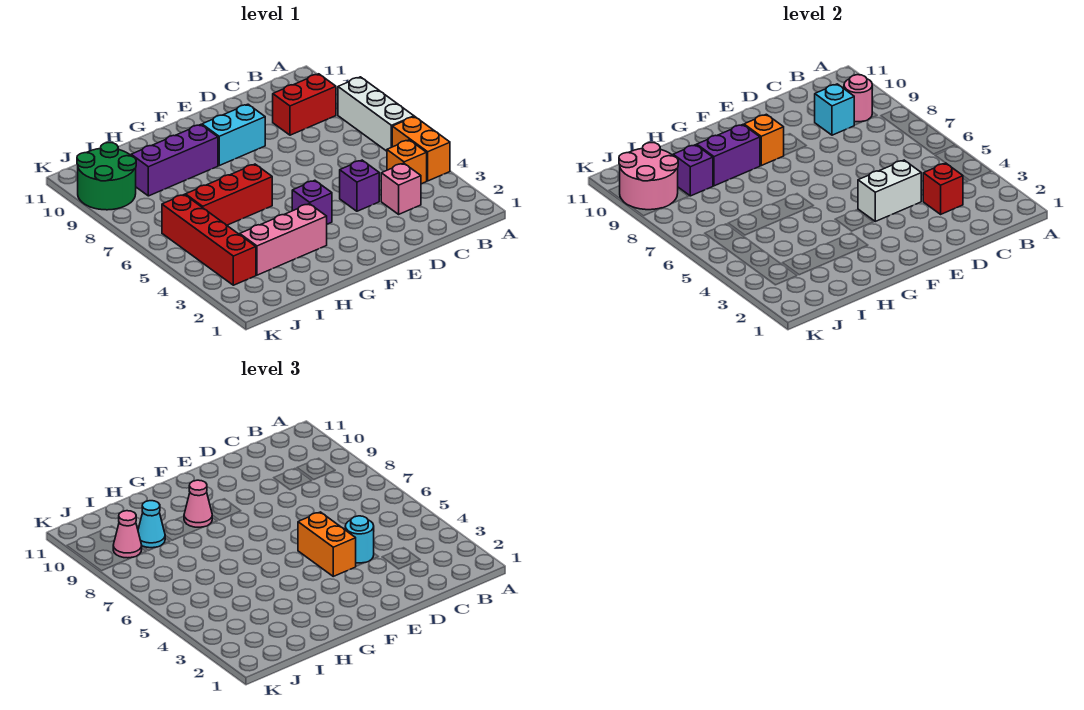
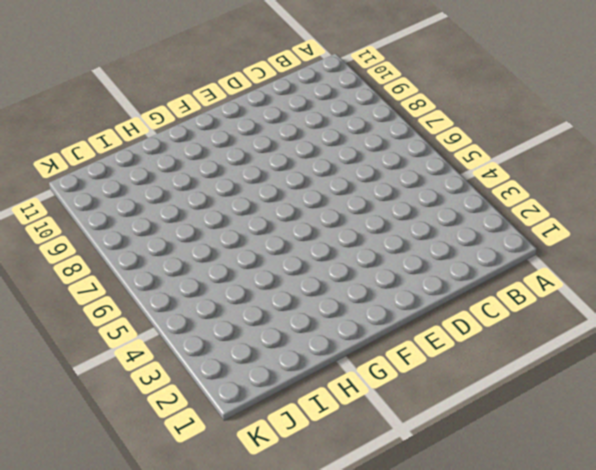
none -> orange 1x2 brick [392,117,450,181]
none -> white 1x3 brick [338,77,414,151]
none -> orange 1x1 brick [387,140,427,184]

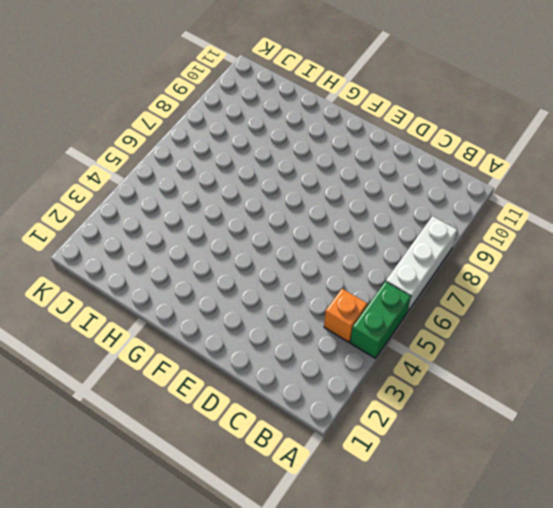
green 1x2 brick [350,281,411,358] -> orange 1x2 brick [392,117,450,181]
none -> red 1x2 brick [273,74,336,135]
none -> pink 1x1 brick [381,163,421,214]
none -> purple 1x1 brick [340,160,379,211]

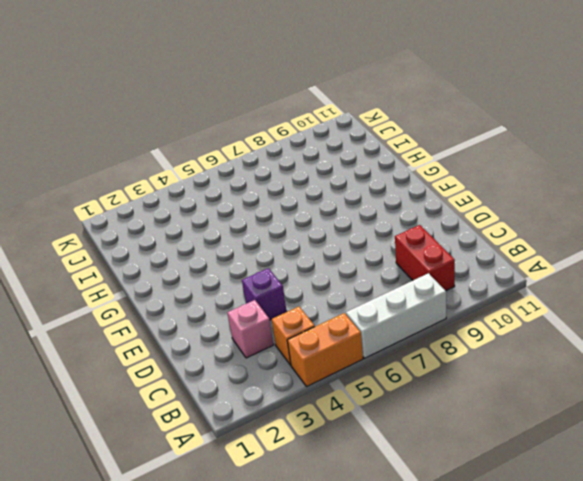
none -> cyan 1x2 brick [202,104,265,166]
none -> purple 1x1 brick [292,180,332,224]
none -> pink 1x3 brick [240,204,327,275]

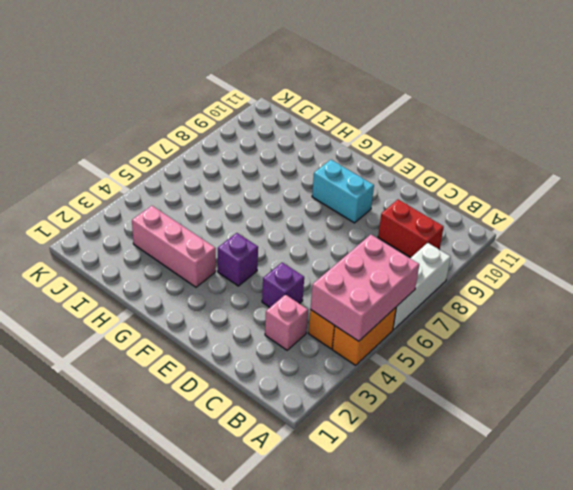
pink 2x3 brick [310,235,419,341] -> none
none -> red 1x3 brick [185,164,272,225]
none -> purple 1x3 brick [131,125,218,196]
none -> red 1x4 brick [162,194,256,285]

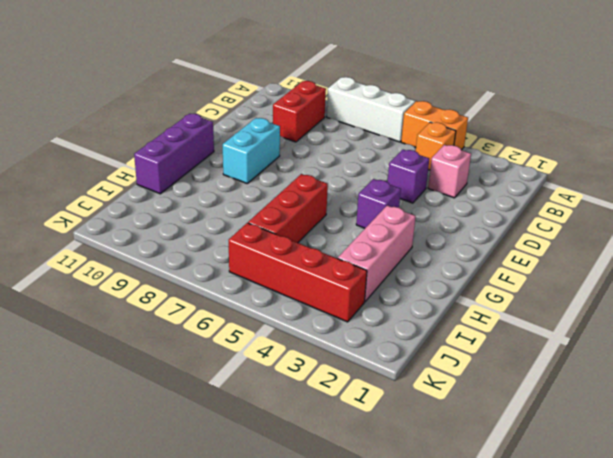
purple 1x3 brick [134,114,214,194] -> purple 1x3 brick moved to [131,125,218,196]
none -> green 2x2 round brick [77,143,136,210]
none -> pink 1x1 round brick [844,75,872,122]
none -> red 1x1 brick [923,163,963,214]

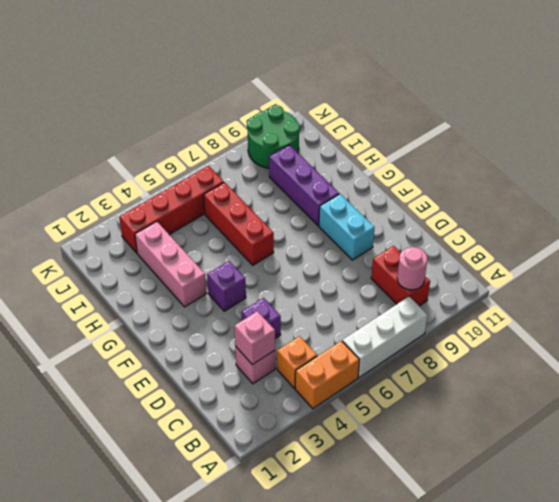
pink 1x1 brick [234,311,275,365] -> red 1x1 brick [923,163,963,214]
none -> cyan 1x1 brick [815,84,854,135]
none -> white 1x2 brick [858,160,921,221]
none -> orange 1x1 brick [744,114,784,166]

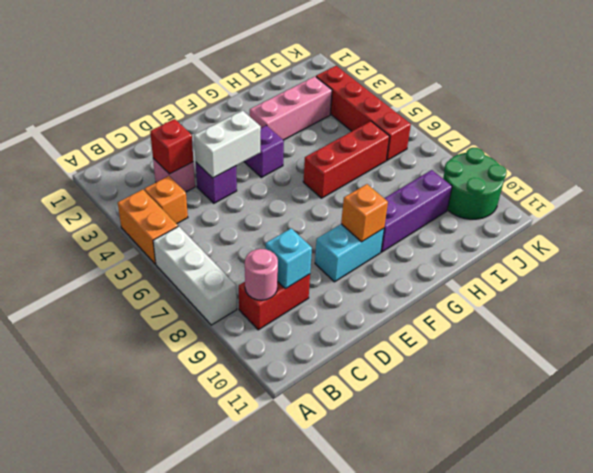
none -> purple 1x2 brick [697,125,760,186]
none -> purple 1x1 brick [673,145,713,196]
none -> pink 2x2 round brick [619,143,678,210]

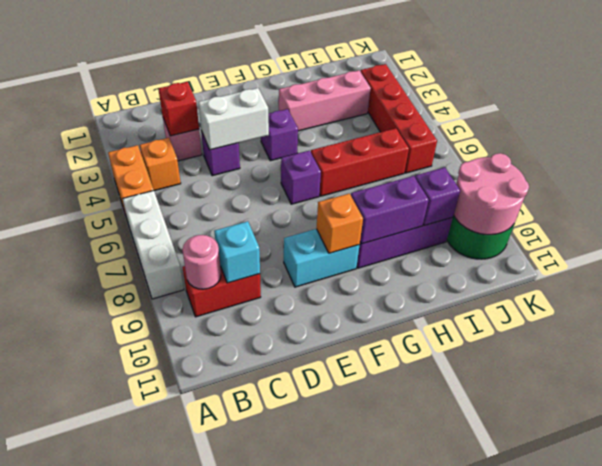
purple 1x1 brick [281,151,321,204] -> none
none -> cyan 1x1 round brick [345,516,374,563]
none -> orange 1x2 brick [298,512,356,576]
none -> pink 1x1 cone [184,480,212,527]

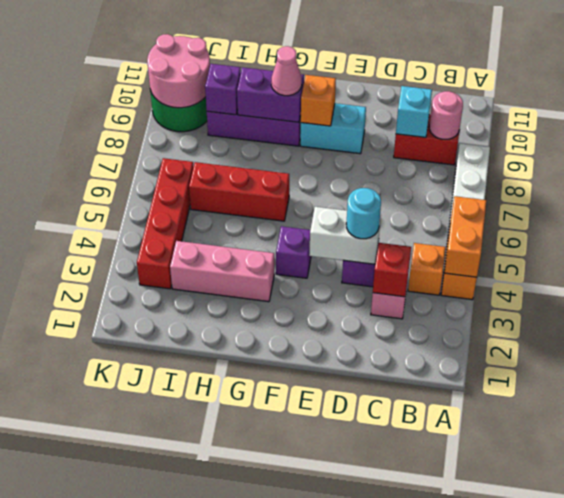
orange 1x2 brick [445,196,486,277] -> orange 1x2 brick moved to [298,512,356,576]
none -> cyan 1x1 cone [138,501,165,548]
none -> pink 1x1 cone [113,511,142,558]

